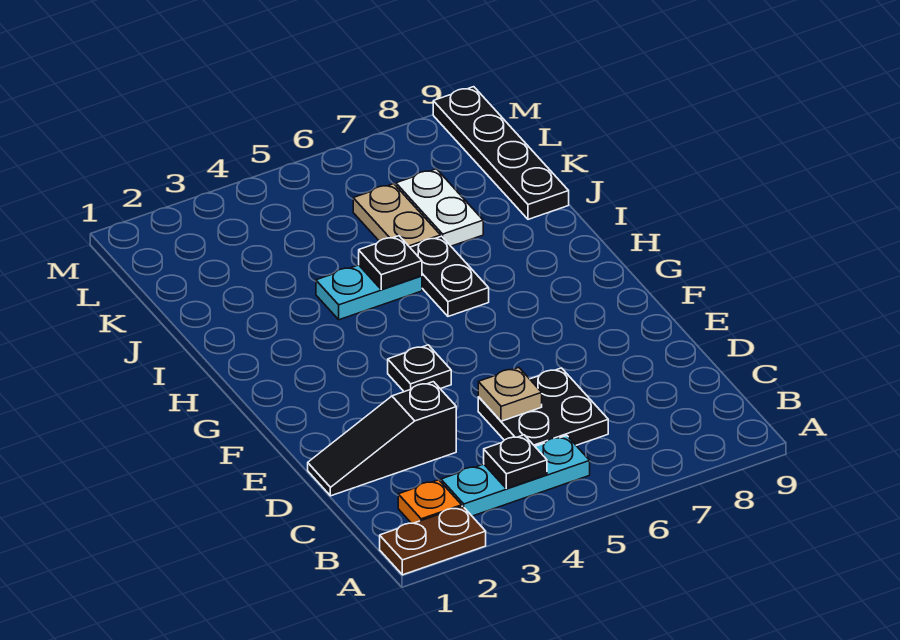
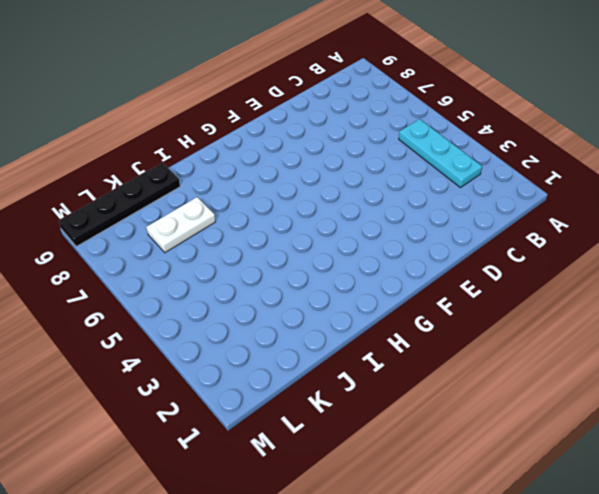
none -> brown 1x2 plate [380,506,486,575]
none -> orange 1x1 plate [398,480,462,523]
none -> black 2x2 plate [478,368,608,446]

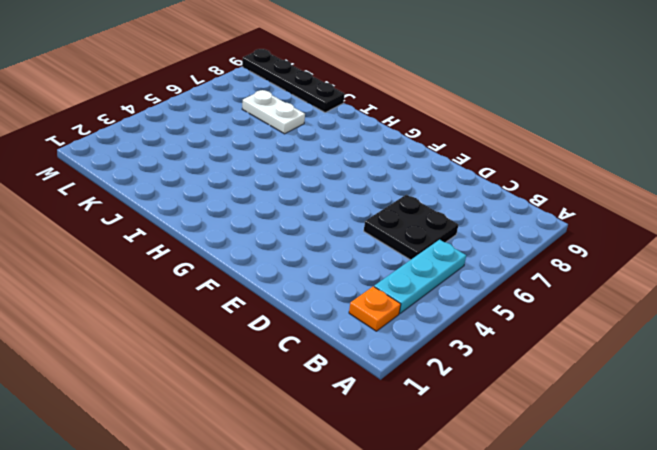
none -> brown 1x2 plate [380,506,486,575]
none -> black 1x3 slope [308,382,456,496]
none -> black 1x1 plate [388,345,451,392]

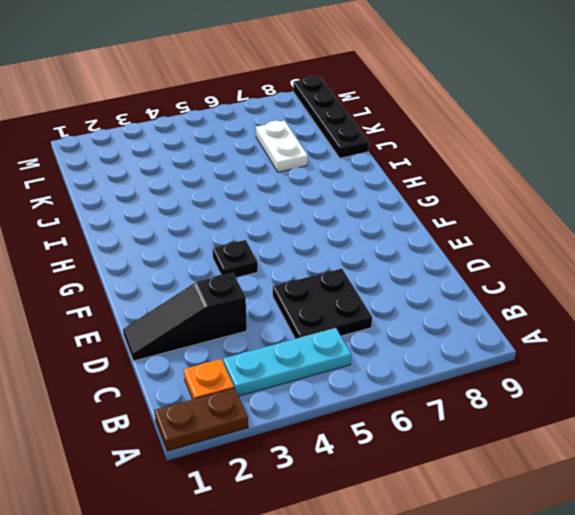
none -> black 1x2 plate [410,236,489,316]
none -> cyan 1x2 plate [316,265,422,320]
none -> tan 1x2 plate [353,184,441,247]

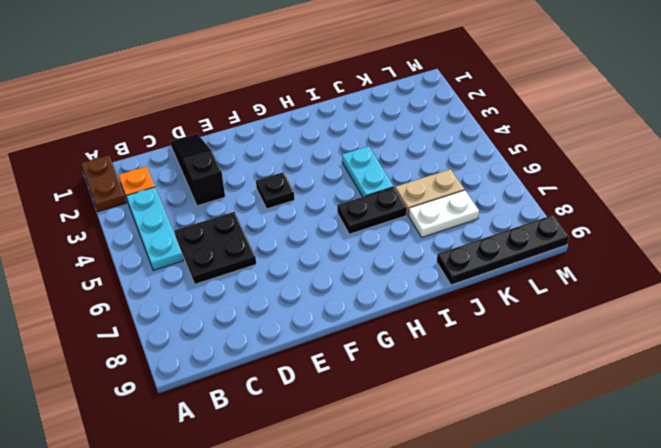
none -> black 1x1 plate [484,435,547,489]
none -> tan 1x1 plate [478,367,542,421]
none -> black 1x1 plate [359,236,422,290]

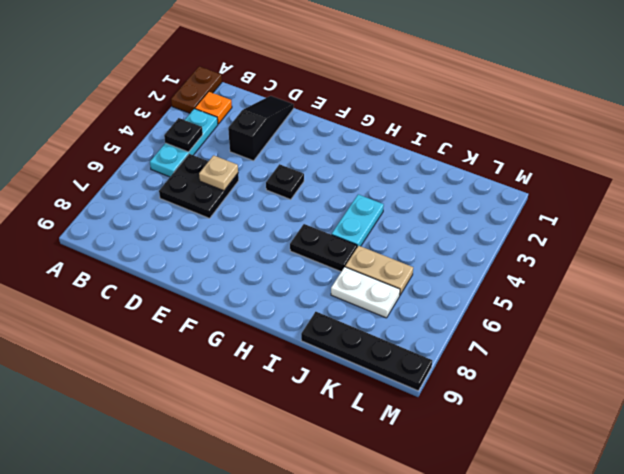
none -> black 1x1 plate [359,236,422,290]

